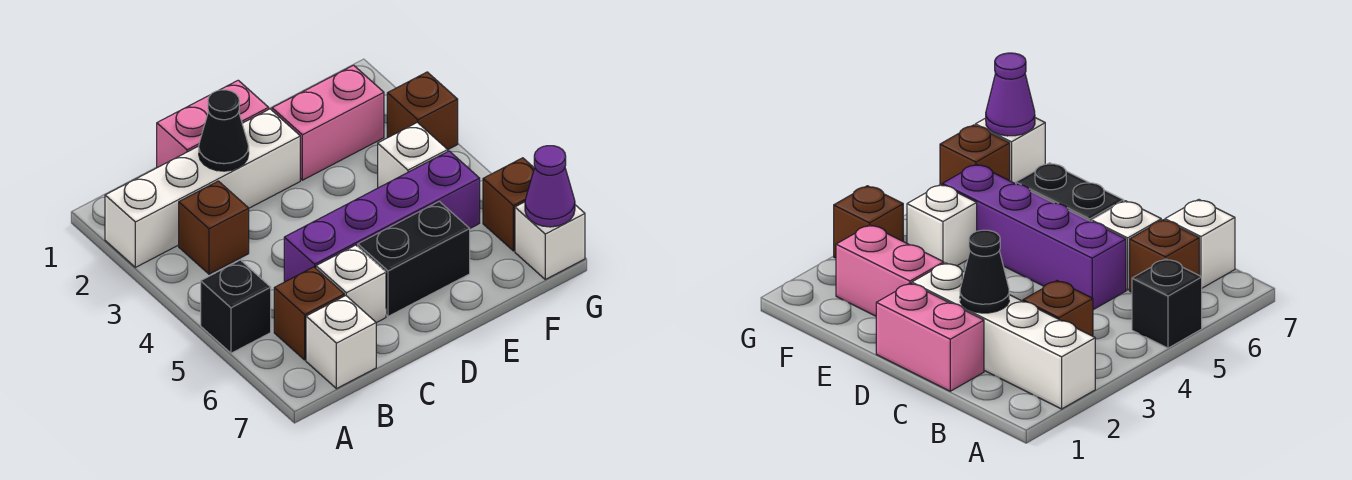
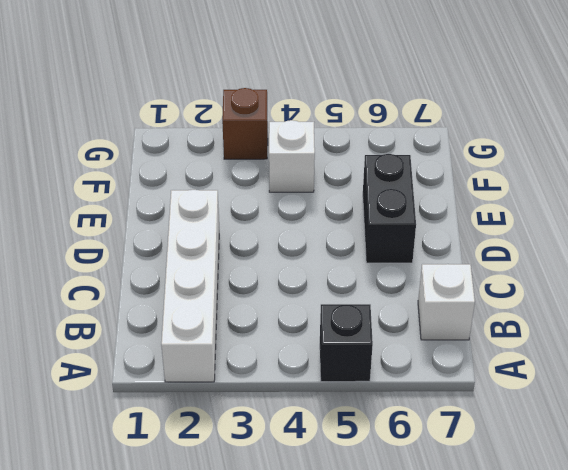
none -> brown 1x1 brick [179,181,249,274]
none -> brown 1x1 brick [274,267,344,360]
none -> pink 1x2 brick [157,80,269,168]

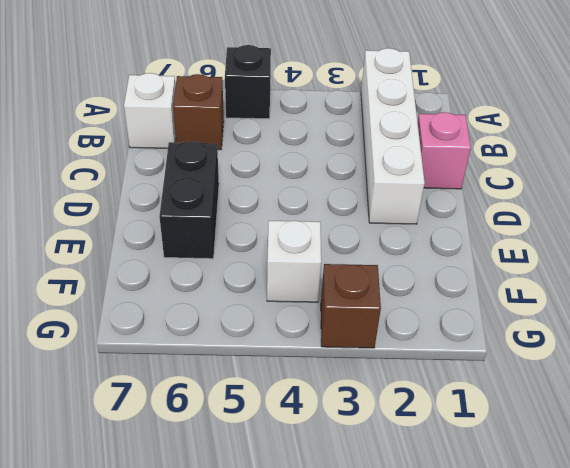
pink 1x1 brick [418,112,471,189] -> pink 1x2 brick [157,80,269,168]
none -> brown 1x1 brick [179,181,249,274]
none -> purple 1x4 brick [284,151,480,282]
none -> white 1x1 brick [316,245,386,323]

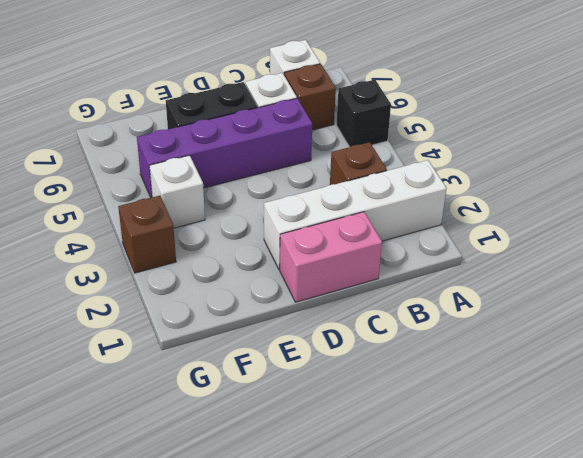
none -> pink 1x2 brick [272,65,384,180]
none -> brown 1x1 brick [483,158,534,251]
none -> white 1x1 brick [515,202,585,279]

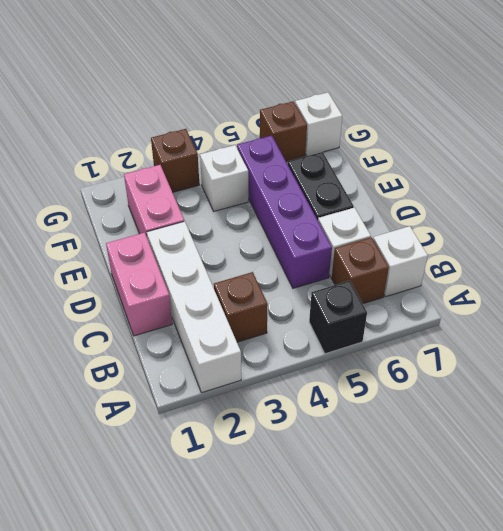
none -> black 1x1 cone [199,90,249,171]
none -> purple 1x1 cone [525,146,575,227]

